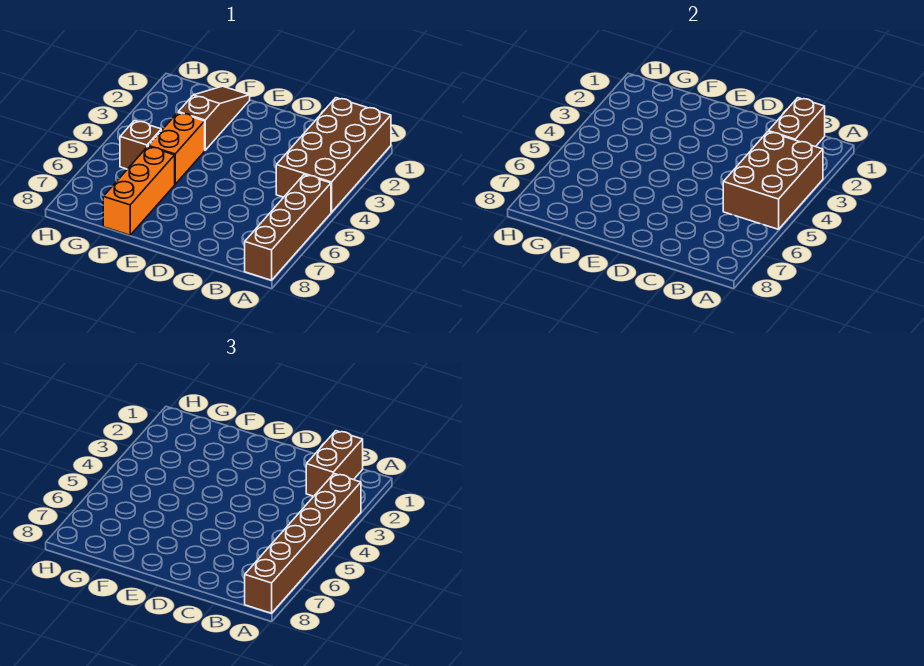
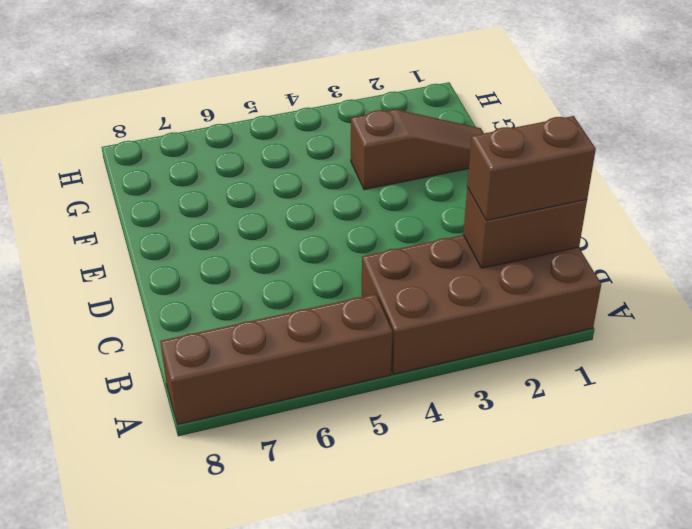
none -> orange 1x2 brick [148,113,205,184]
none -> orange 1x3 brick [103,147,175,235]

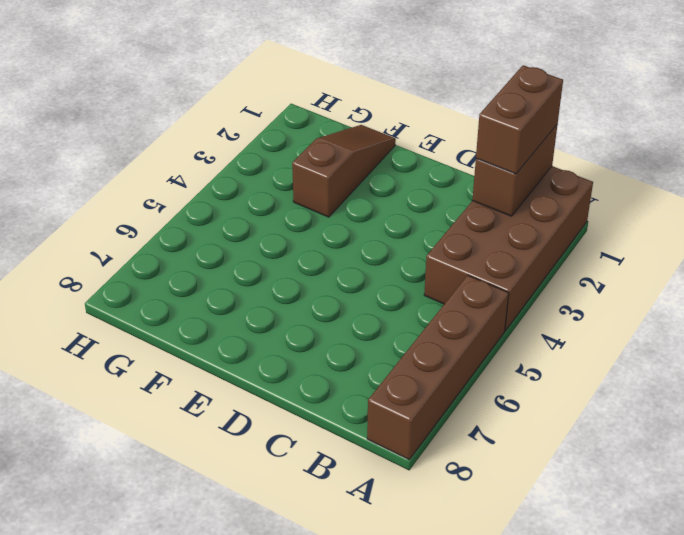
none -> orange 1x2 brick [148,113,205,184]
none -> orange 1x3 brick [103,147,175,235]

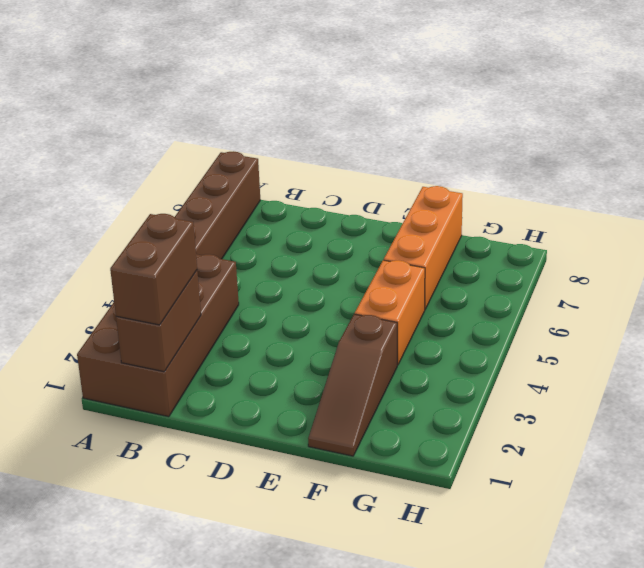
none -> brown 1x1 brick [120,121,161,169]
none -> brown 2x3 brick [723,132,823,229]

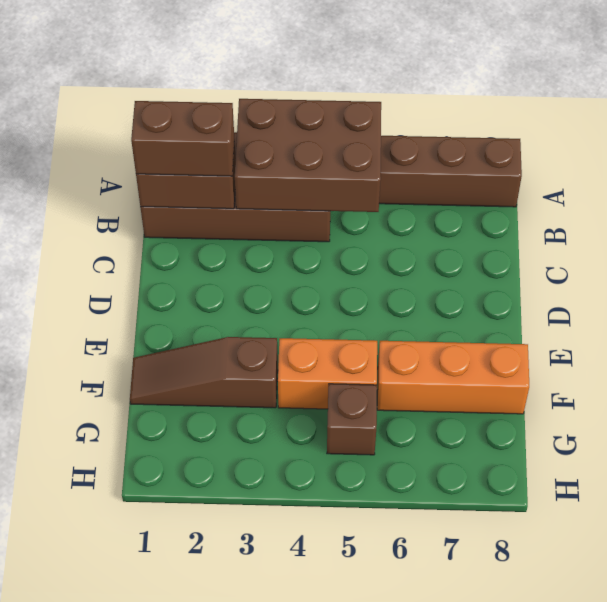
none -> brown 1x6 brick [245,474,361,613]

